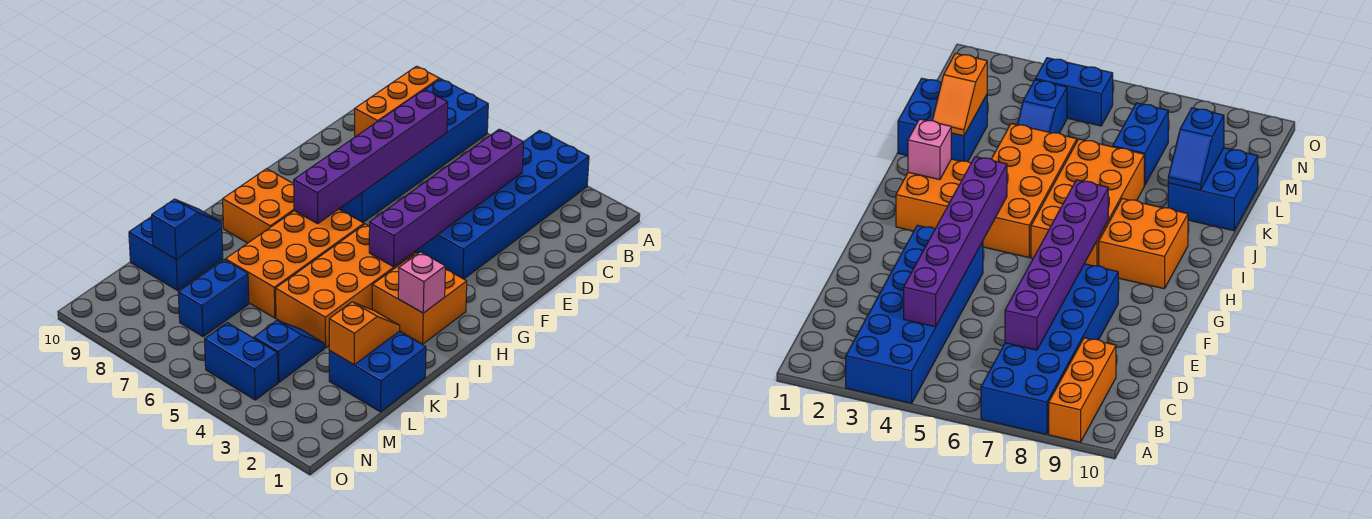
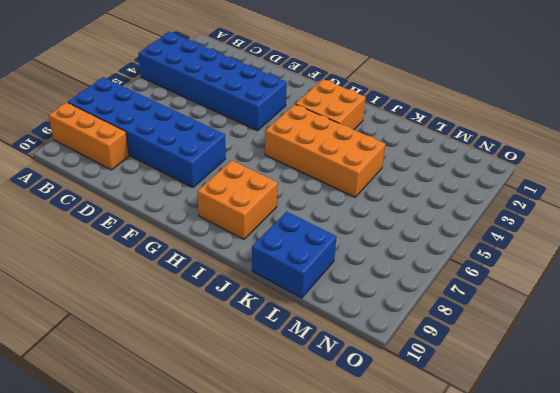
none -> orange 2x4 brick [226,209,364,318]
none -> blue 2x2 brick [329,331,426,412]
none -> blue 1x2 slope [254,321,324,382]

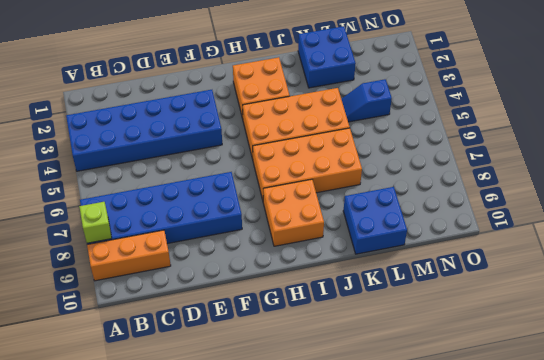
lime 1x1 brick [79,202,112,243] -> none
none -> blue 1x2 brick [178,260,249,336]
none -> blue 1x2 brick [205,323,278,400]
none -> purple 1x6 brick [369,129,524,267]

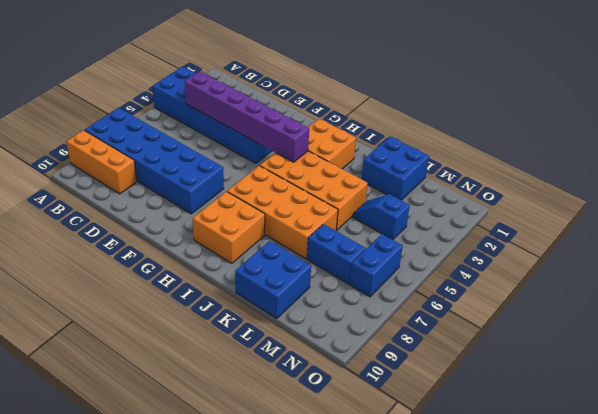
blue 1x2 brick [349,234,403,297] -> blue 1x2 brick moved to [205,323,278,400]
none -> purple 1x6 brick [294,90,448,224]
none -> pink 1x1 brick [398,252,445,313]
none -> orange 1x2 slope [329,302,400,365]

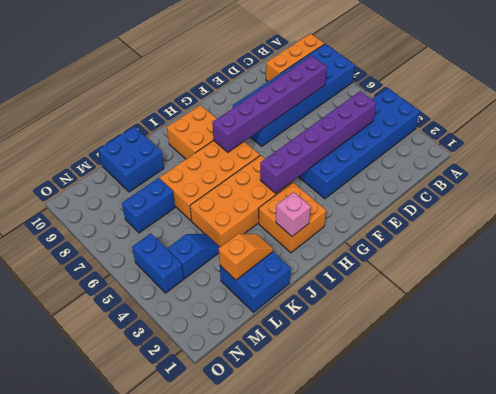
none -> blue 1x2 slope [152,199,222,259]

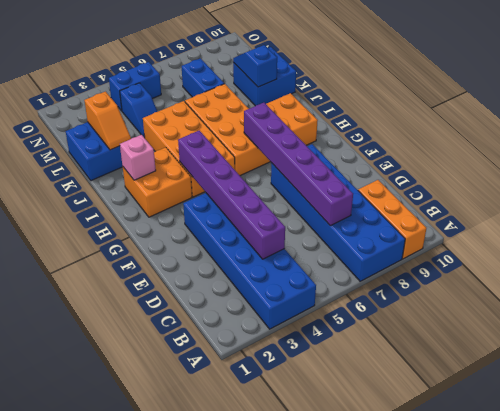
blue 1x2 slope [233,45,277,87] -> blue 1x2 slope turned to [152,199,222,259]

